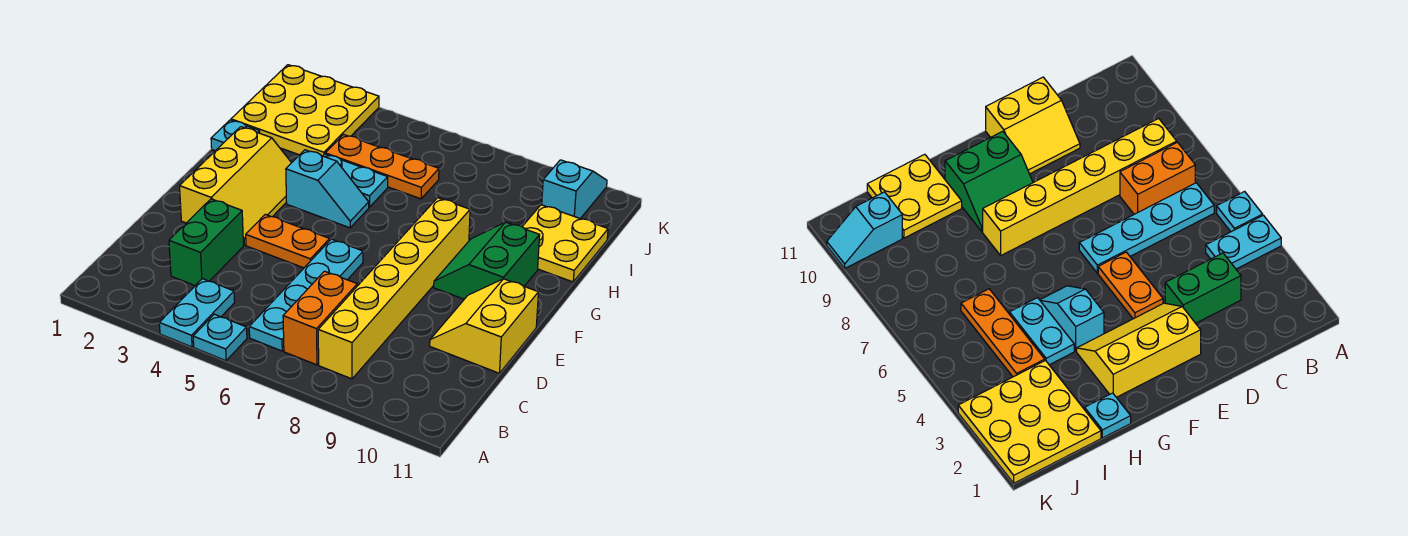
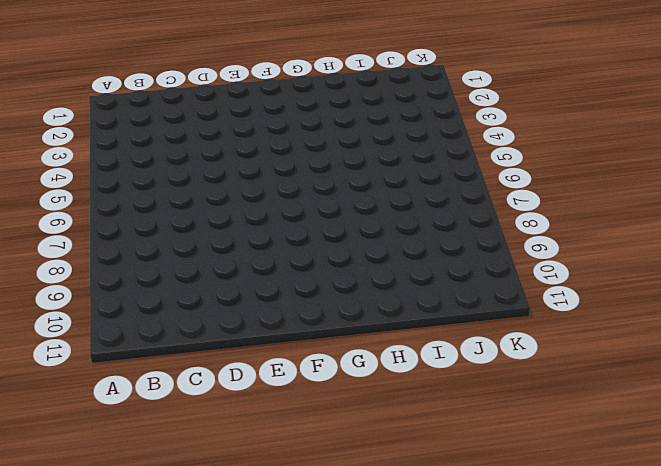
none -> cyan 1x2 plate [159,279,235,347]
none -> cyan 1x1 plate [193,314,247,361]
none -> cyan 1x4 plate [249,239,363,351]

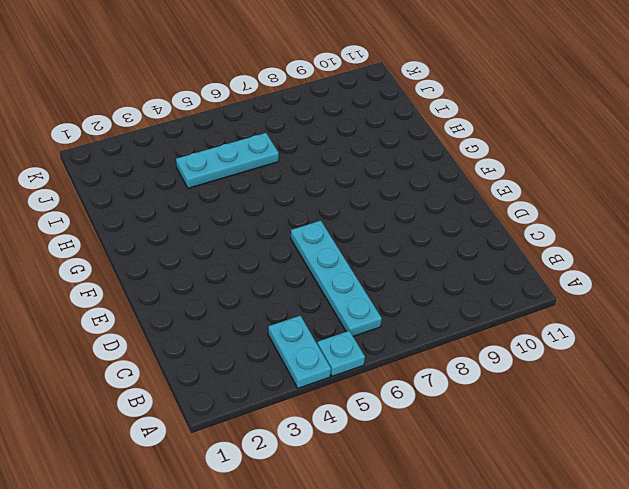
cyan 1x3 plate [176,133,279,188] -> orange 1x3 plate [325,135,439,199]
none -> orange 1x2 brick [283,271,357,365]
none -> yellow 1x6 brick [318,198,470,379]
none -> green 1x2 brick [169,199,243,286]

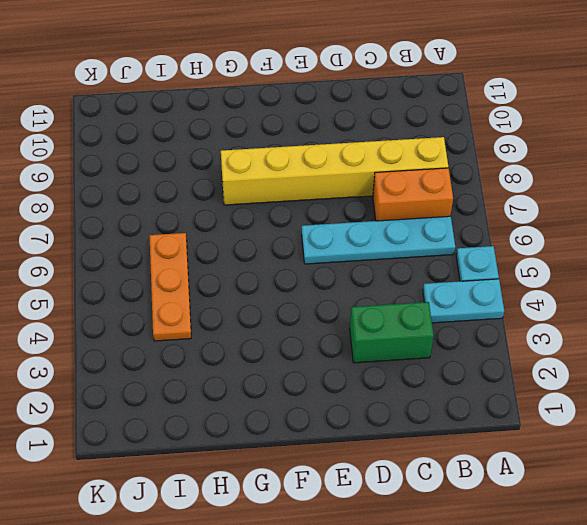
none -> yellow 2x2 slope [430,279,538,373]
none -> yellow 2x3 slope [180,127,291,245]
none -> orange 1x2 plate [246,214,330,268]

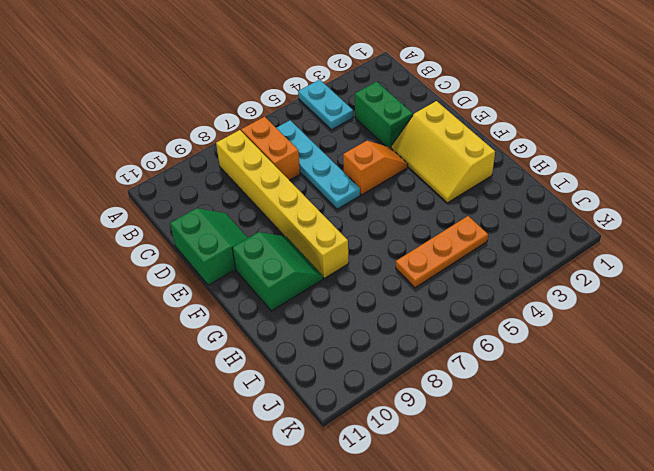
green 2x2 slope [170,208,248,285] -> yellow 2x2 slope [430,279,538,373]
orange 1x2 slope [343,141,408,195] -> orange 1x2 plate [246,214,330,268]
none -> cyan 1x1 plate [193,314,247,361]
none -> cyan 1x2 slope [286,150,369,228]
none -> cyan 1x1 plate [211,120,260,151]

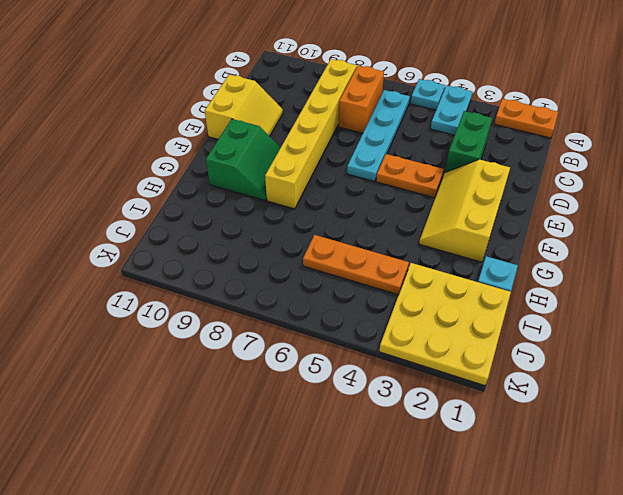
orange 1x2 plate [494,99,558,138] -> none
none -> cyan 1x2 slope [286,150,369,228]
none -> cyan 1x2 plate [323,154,388,207]
none -> yellow 2x2 plate [522,205,608,282]

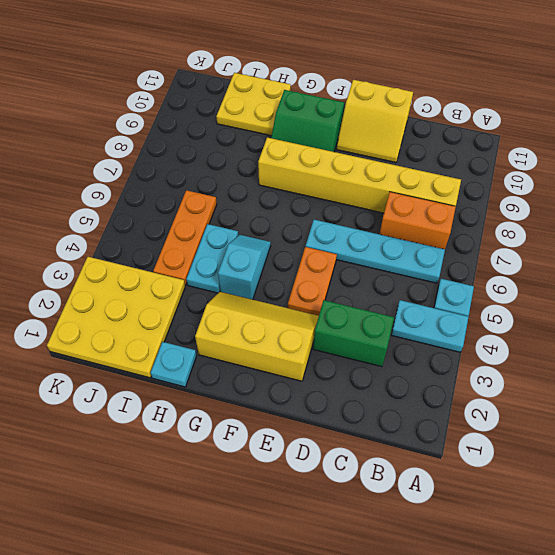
none -> cyan 1x2 slope [542,160,607,218]

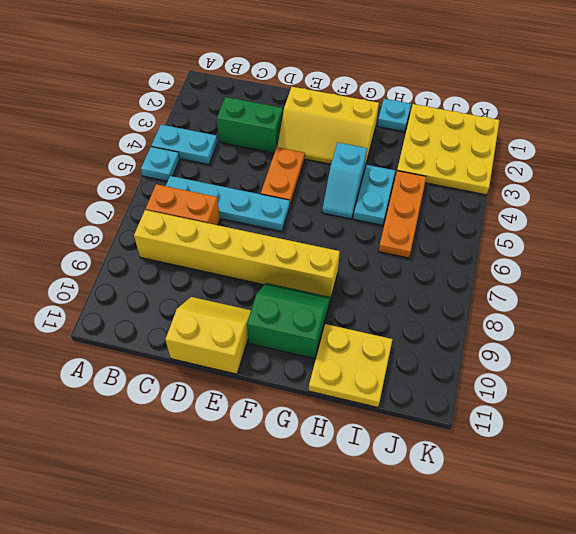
none -> cyan 1x2 slope [542,160,607,218]

